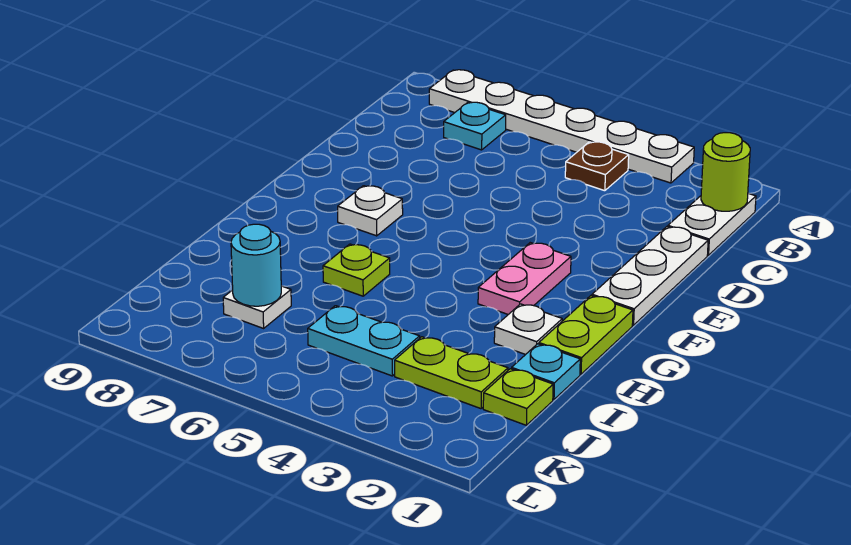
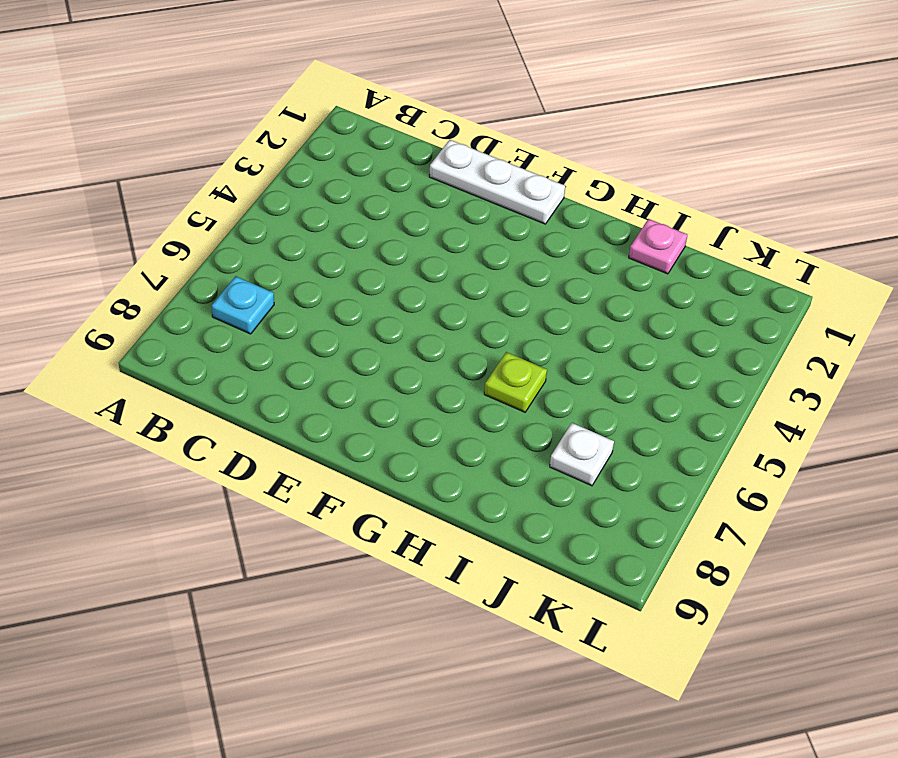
pink 1x1 plate [629,219,687,274] -> cyan 1x1 plate [512,344,580,400]
none -> white 1x6 plate [429,70,694,183]
none -> white 1x2 plate [668,193,756,255]
none -> brown 1x1 plate [565,142,629,191]

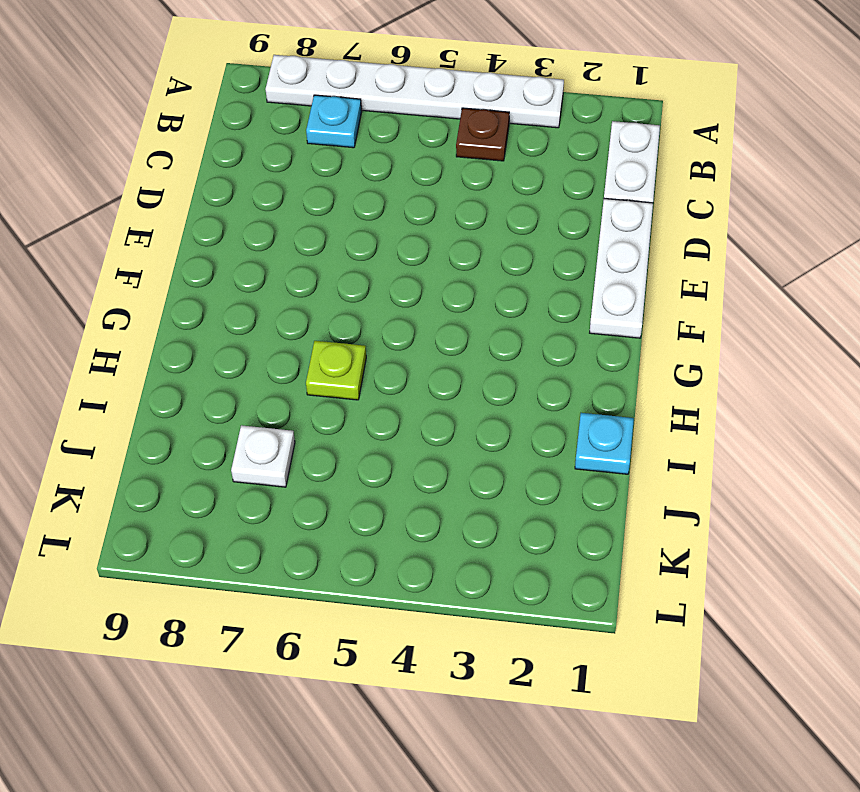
none -> pink 1x2 plate [478,243,571,314]
none -> white 1x1 plate [338,186,403,236]
none -> lime 1x2 plate [539,296,633,374]

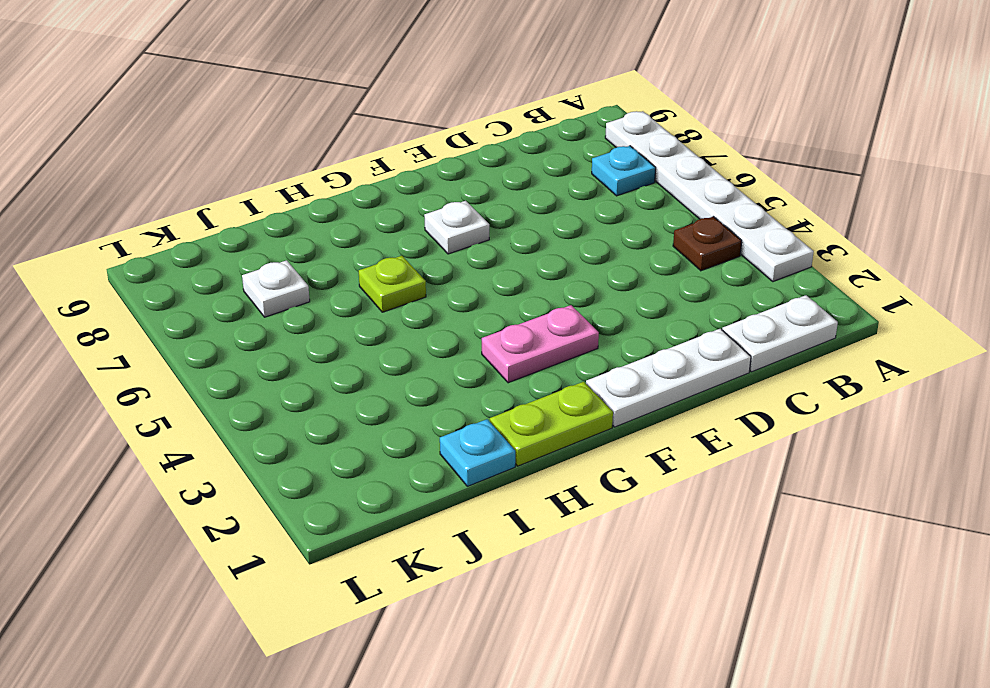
none -> white 1x1 plate [494,304,562,355]
none -> lime 1x1 plate [483,369,553,425]
none -> lime 1x2 plate [395,337,508,409]

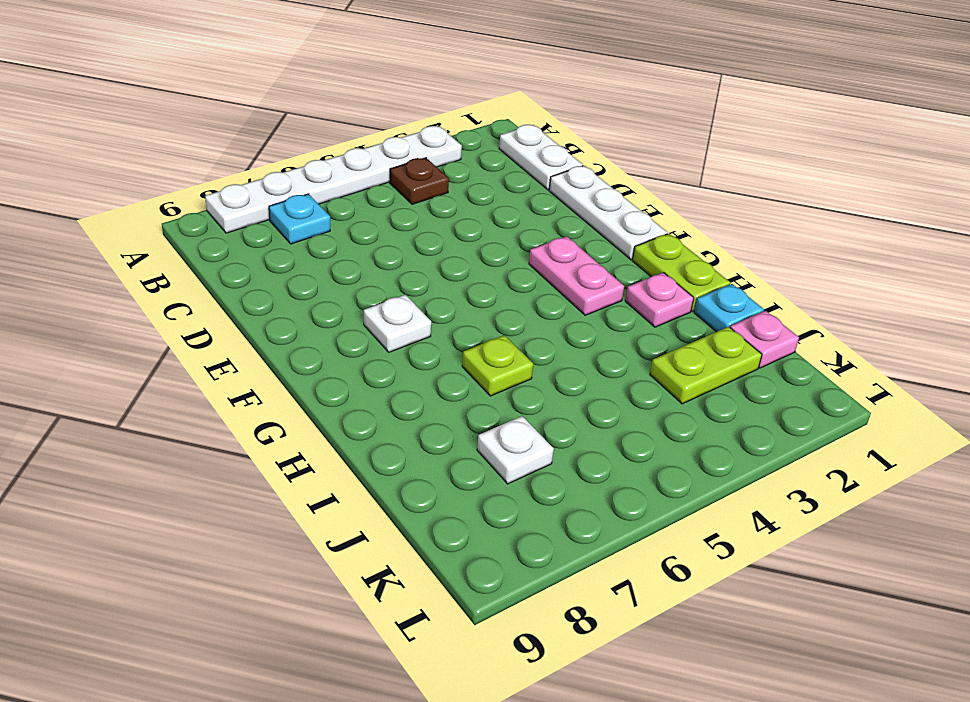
pink 1x1 plate [625,273,694,327] -> white 1x1 plate [494,304,562,355]
pink 1x1 plate [730,311,799,368] -> lime 1x1 plate [483,369,553,425]
none -> cyan 1x2 plate [308,306,420,376]
none -> lime 1x1 round brick [701,133,750,211]
none -> cyan 1x1 round brick [231,224,281,306]

